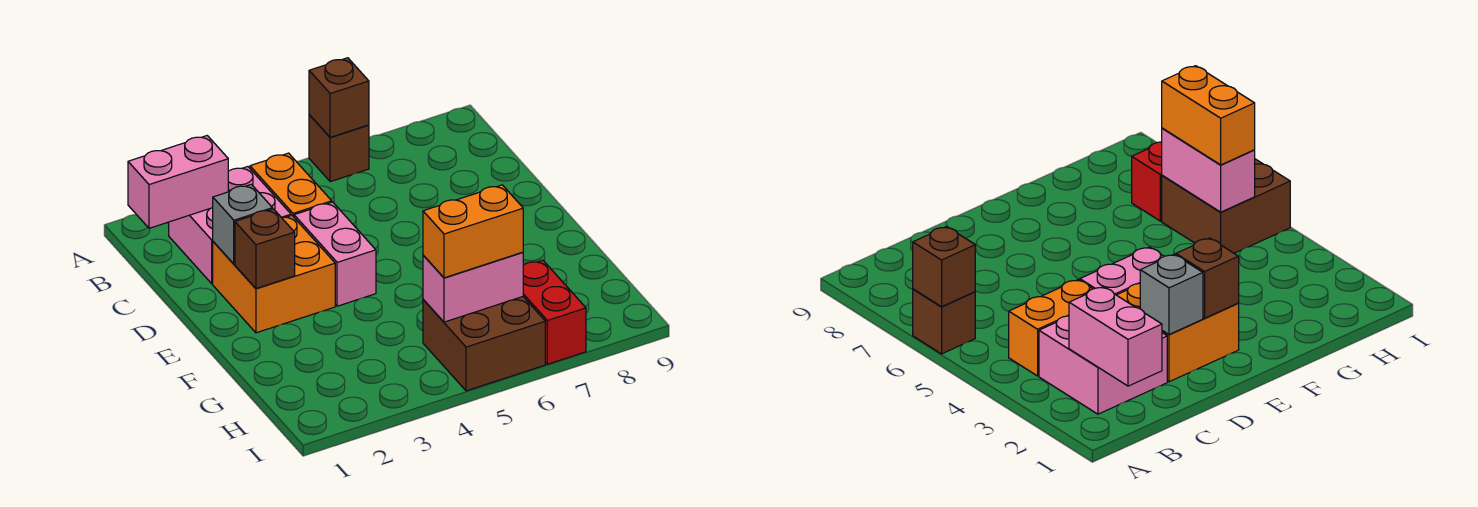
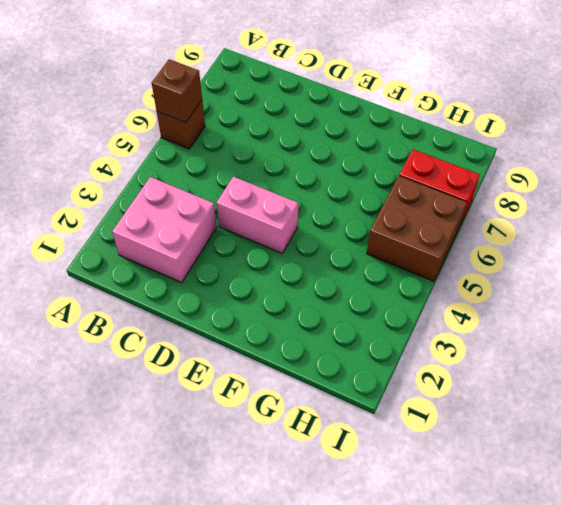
none -> orange 1x2 brick [250,153,332,217]
none -> orange 2x2 brick [213,216,335,333]
none -> pink 1x2 brick [128,136,228,228]

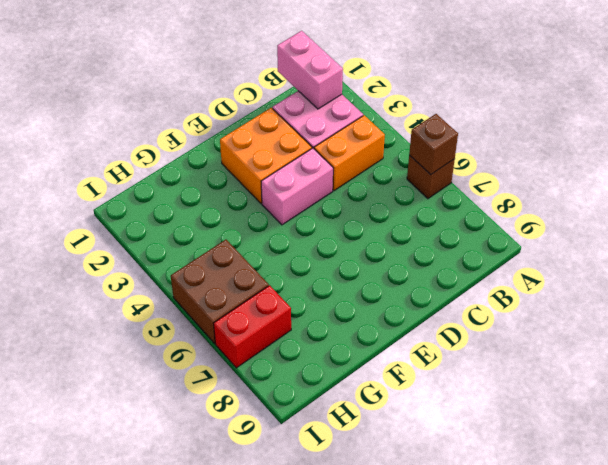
none -> grey 1x1 brick [213,184,273,264]
none -> brown 1x1 brick [235,209,295,288]
none -> pink 1x2 brick [423,252,523,322]

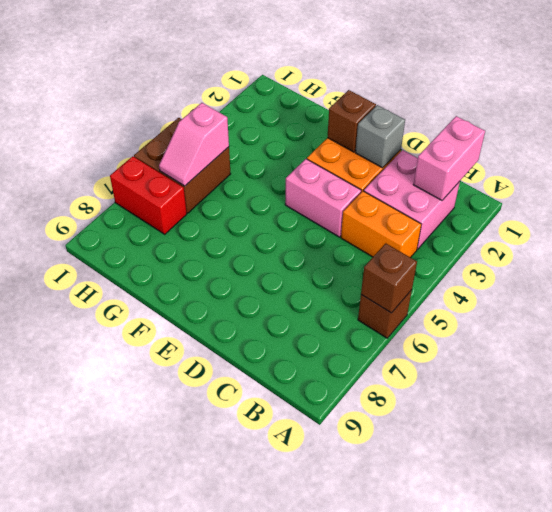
pink 1x2 slope [159,103,229,186] -> pink 1x2 brick [423,252,523,322]
none -> orange 1x2 brick [423,185,523,278]

